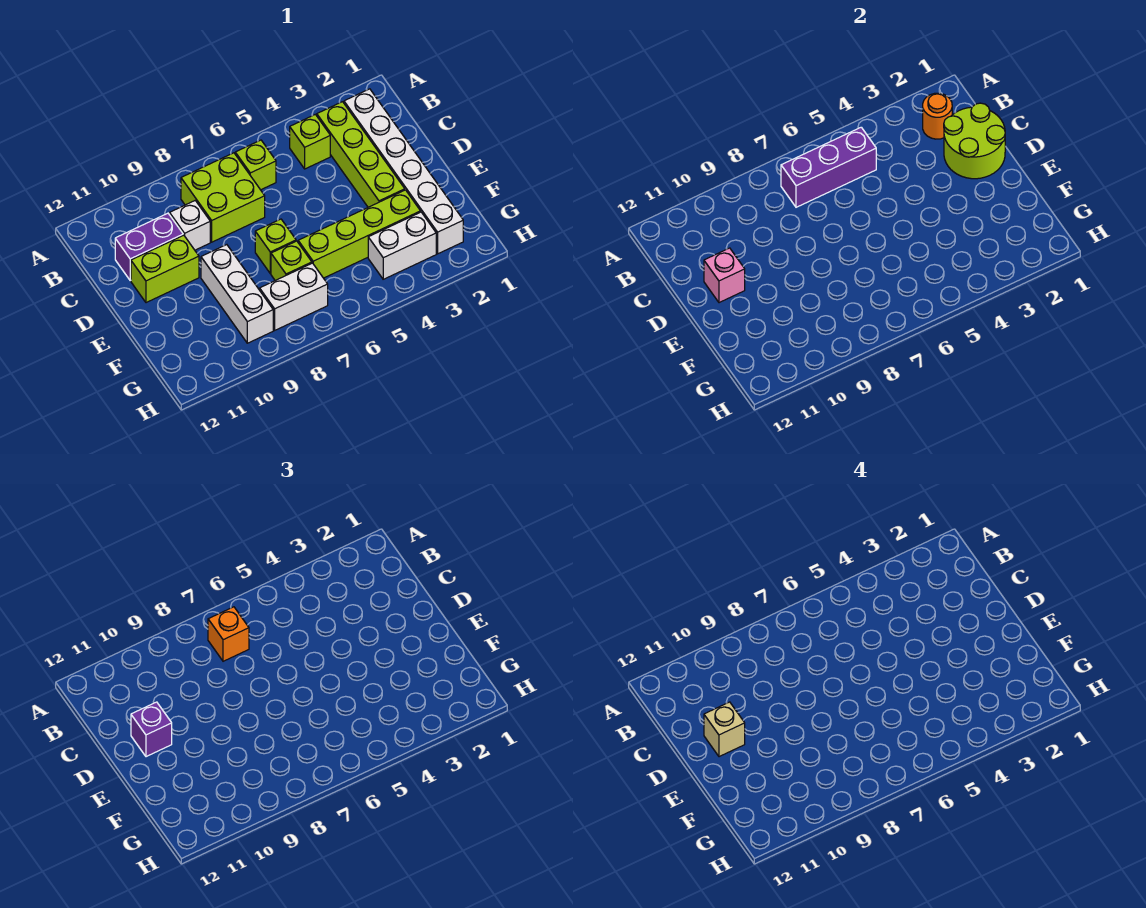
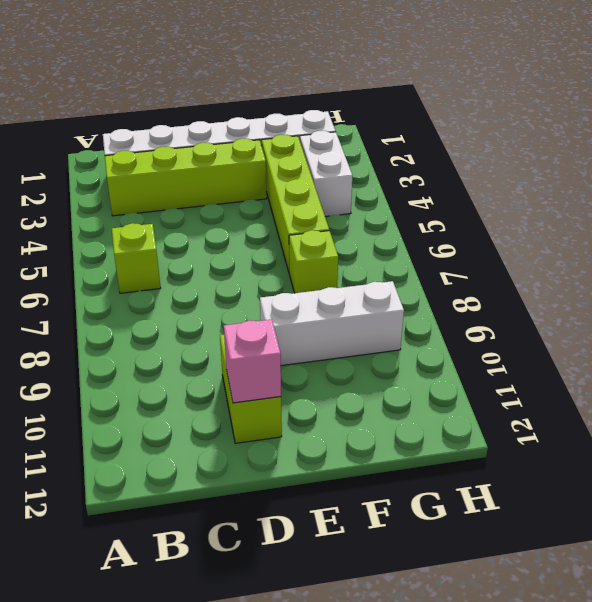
none -> lime 1x1 brick [290,114,330,169]
none -> lime 2x2 brick [181,153,265,242]
none -> white 1x1 brick [170,201,210,250]

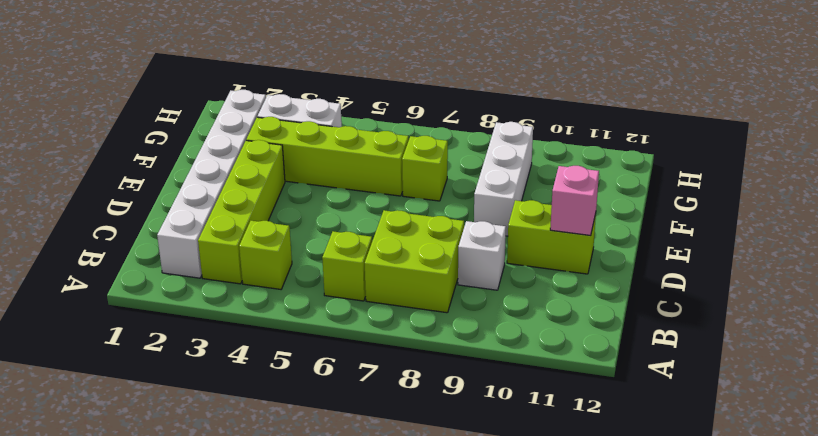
none -> purple 1x2 brick [115,213,183,280]
none -> lime 1x1 brick [255,219,296,274]
none -> white 1x2 brick [260,263,328,330]

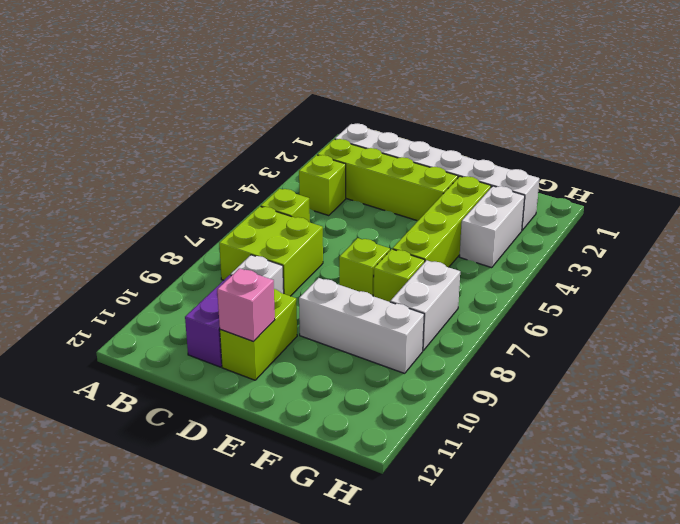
none -> orange 1x1 round brick [923,93,952,139]
none -> purple 1x3 brick [781,127,876,207]
none -> lime 2x2 round brick [944,103,1005,179]

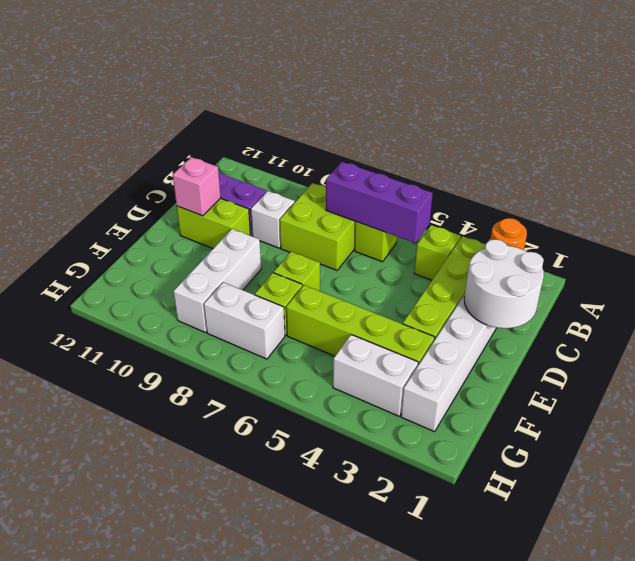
white 2x2 round brick [464,239,544,328] -> lime 2x2 round brick [944,103,1005,179]
none -> orange 1x1 brick [208,607,249,661]
none -> purple 1x1 brick [131,702,172,757]
none -> tan 1x1 brick [704,702,745,757]

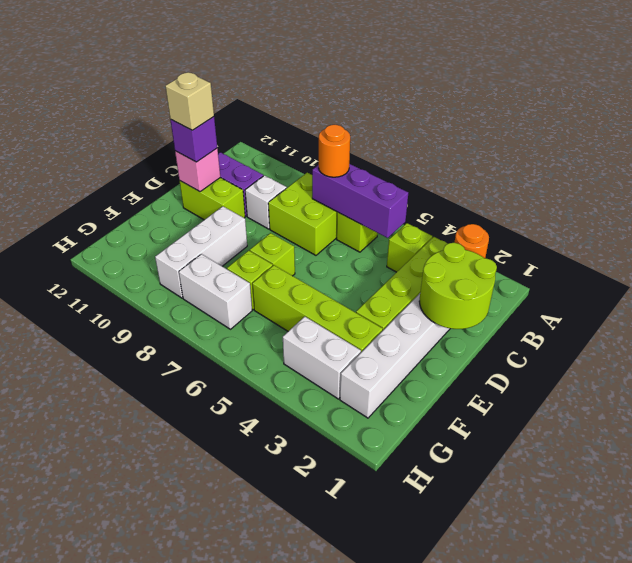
orange 1x1 round brick [319,125,350,177] -> orange 1x1 brick [208,607,249,661]

